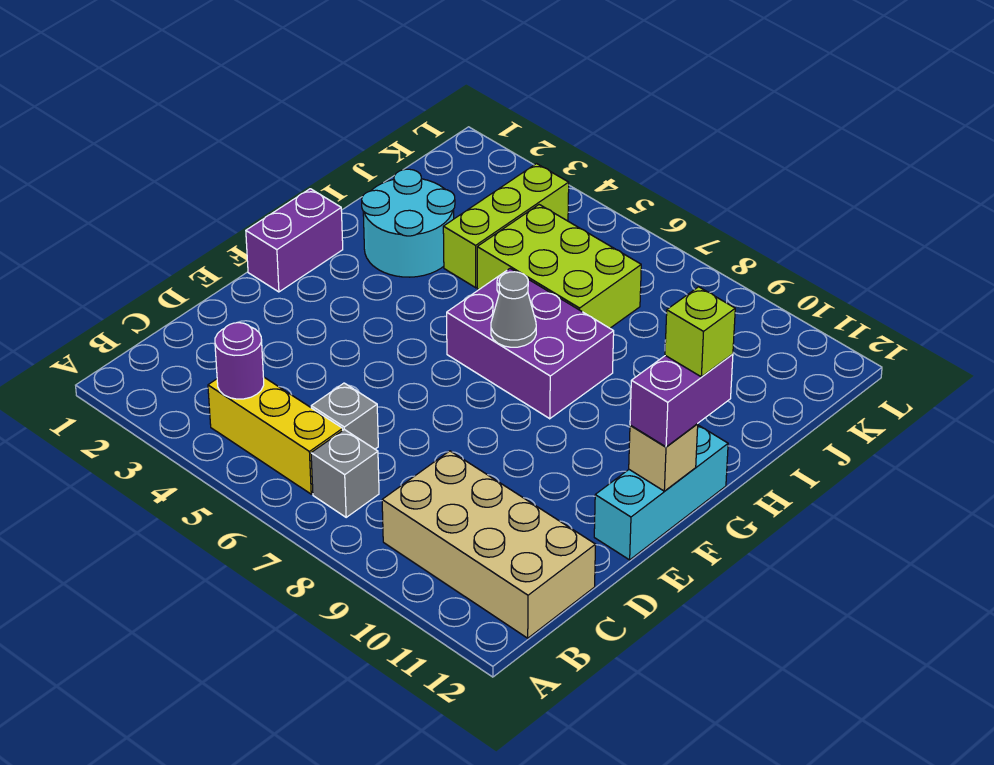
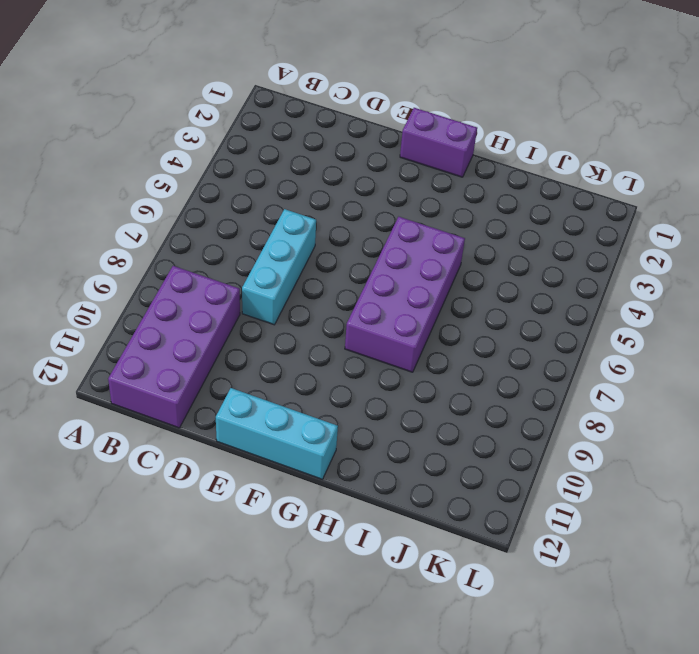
purple 2x4 brick [108,266,240,428] -> tan 2x4 brick [382,451,596,638]
cyan 1x3 brick [242,209,316,325] -> none
purple 2x4 brick [345,217,465,372] -> purple 2x3 brick [447,269,614,419]
none -> yellow 1x3 brick [208,378,343,494]
none -> grey 1x1 brick [311,429,379,517]
none -> grey 1x1 brick [311,383,378,449]

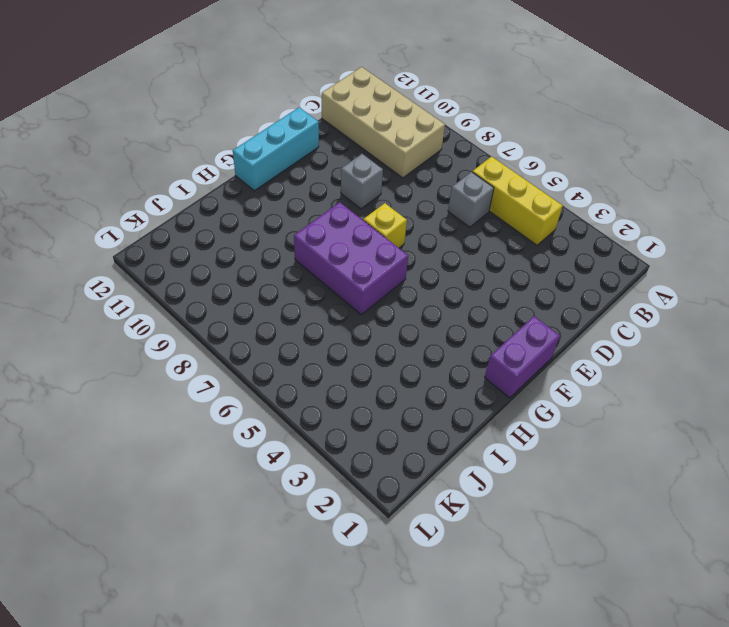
grey 1x1 brick [341,154,383,209] -> grey 1x1 brick moved to [311,429,379,517]
yellow 1x1 brick [363,203,407,248] -> none
none -> cyan 2x2 round brick [362,169,455,277]
none -> lime 1x3 brick [443,164,569,288]
none -> lime 2x3 brick [477,205,641,328]

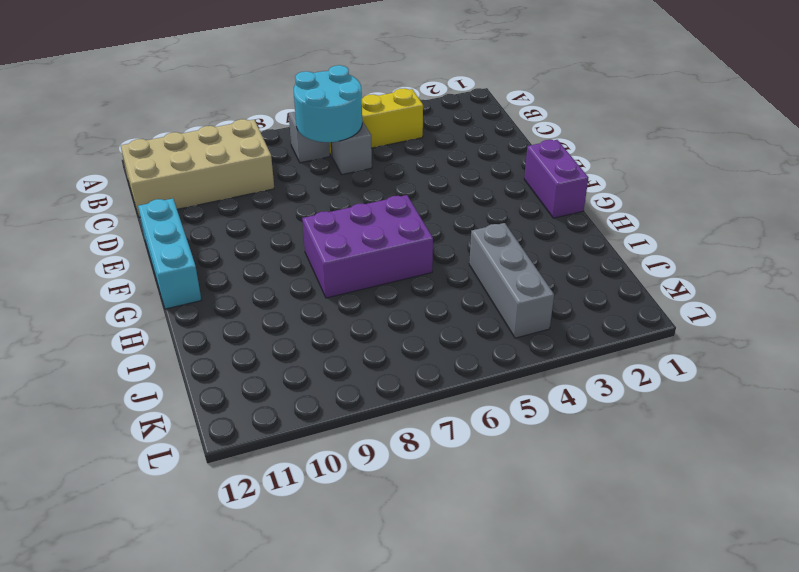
cyan 2x2 round brick [294,65,362,142] -> cyan 2x2 round brick moved to [362,169,455,277]
grey 1x3 brick [469,223,554,338] -> lime 1x3 brick [443,164,569,288]
none -> lime 2x3 brick [477,205,641,328]
none -> purple 1x1 round brick [215,323,264,399]
none -> tan 1x1 brick [629,424,698,491]

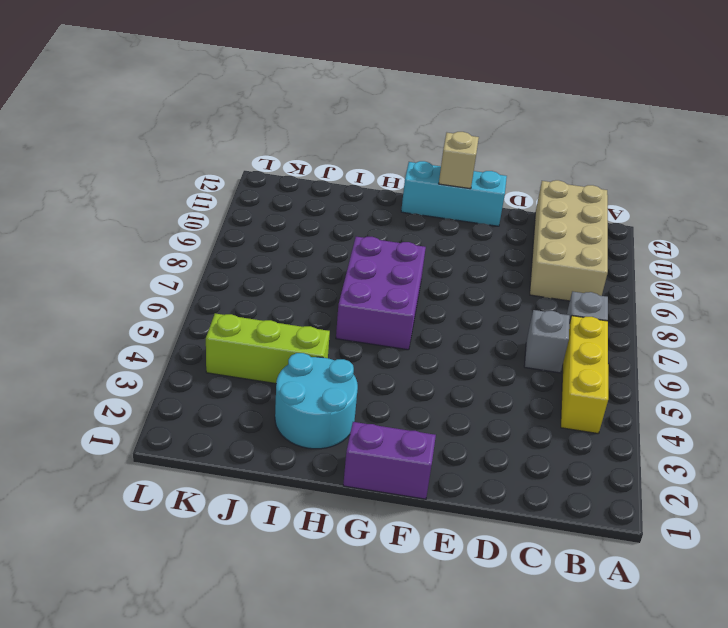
none -> lime 2x3 brick [477,205,641,328]
none -> purple 1x1 round brick [215,323,264,399]
none -> grey 1x1 cone [491,272,536,347]

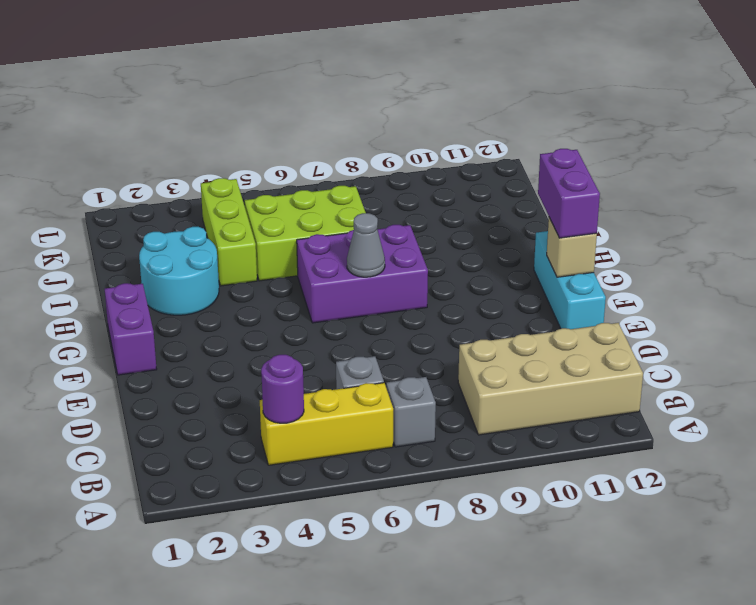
none -> lime 1x1 brick [665,287,735,377]

